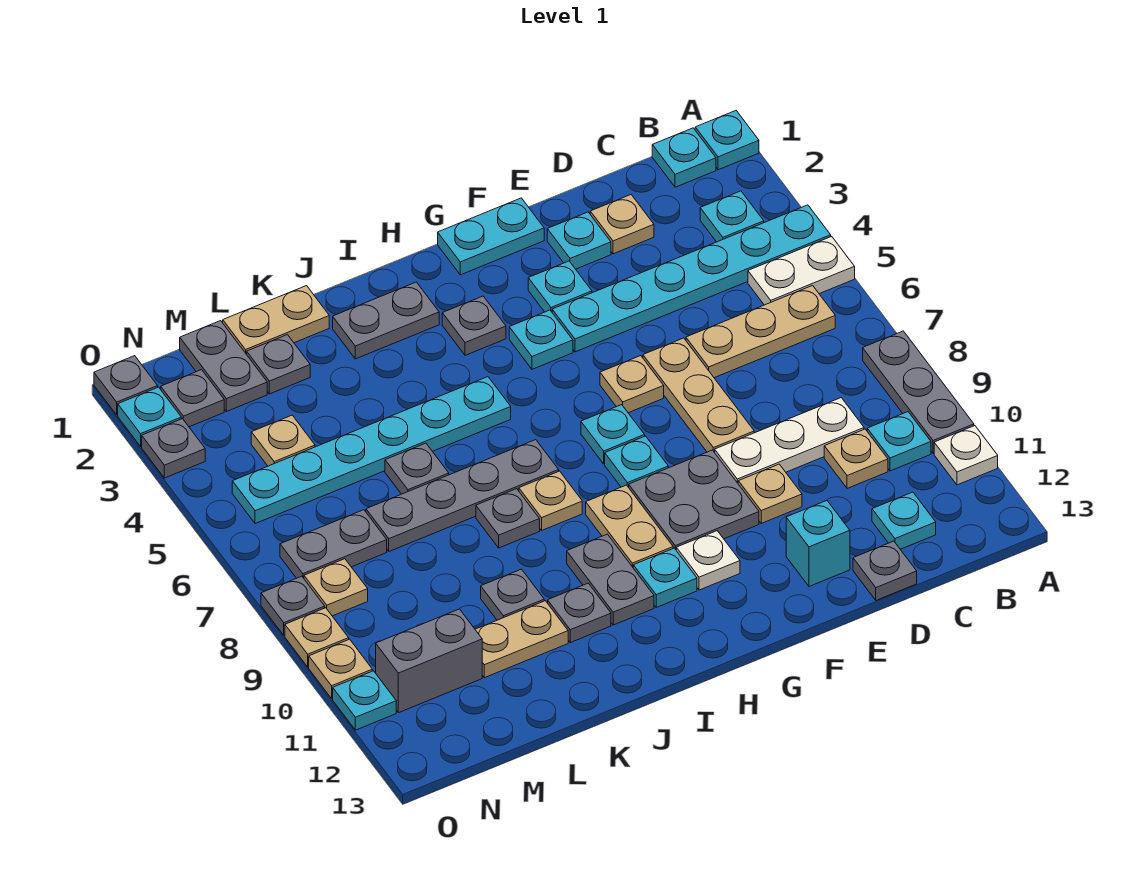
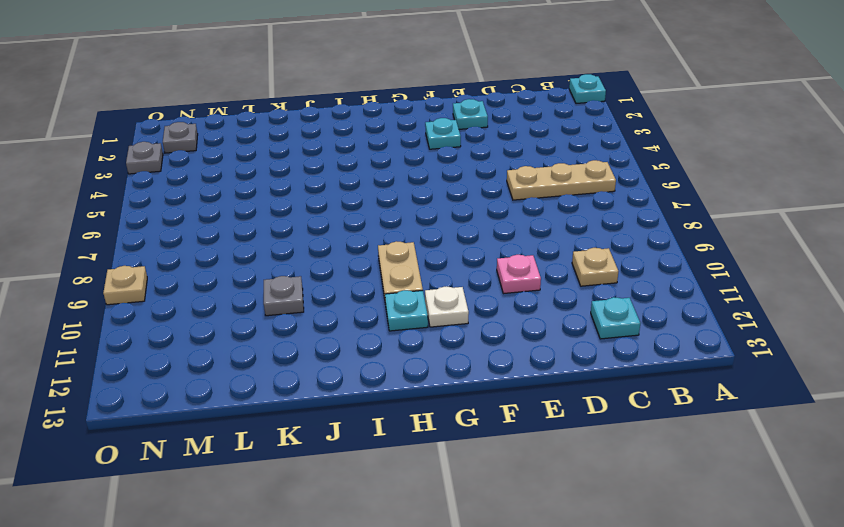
pink 1x1 plate [497,255,541,294] -> tan 1x1 plate [738,464,802,523]
none -> cyan 1x6 plate [552,205,831,352]
none -> white 1x2 plate [748,236,855,305]
none -> grey 1x3 plate [863,331,974,453]
none -> white 1x1 plate [934,426,998,485]

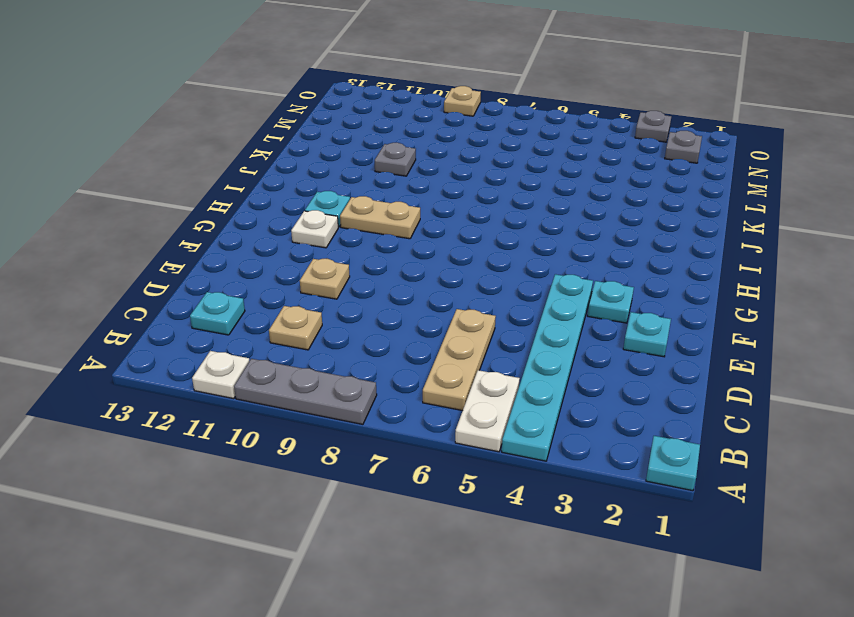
none -> cyan 1x1 plate [652,128,716,187]
none -> cyan 1x1 plate [700,191,764,242]
none -> cyan 1x1 plate [867,412,931,471]
none -> white 1x3 plate [715,398,864,483]

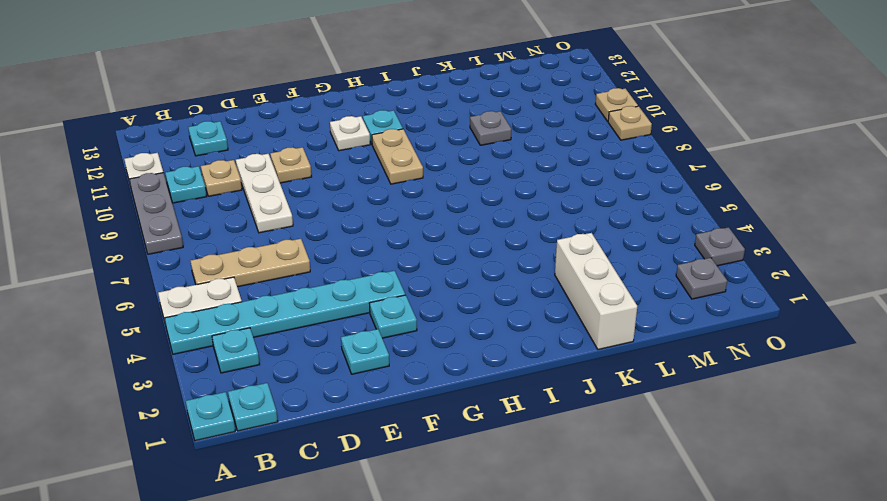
white 1x3 plate [236,154,293,233] -> white 1x3 plate turned to [715,398,864,483]
white 1x3 brick [555,233,637,350] -> tan 1x2 plate [223,286,329,354]
none -> tan 1x1 plate [590,195,654,254]
none -> grey 1x1 plate [853,541,917,600]
none -> tan 1x3 plate [643,338,754,453]
none -> cyan 1x1 brick [786,500,850,586]

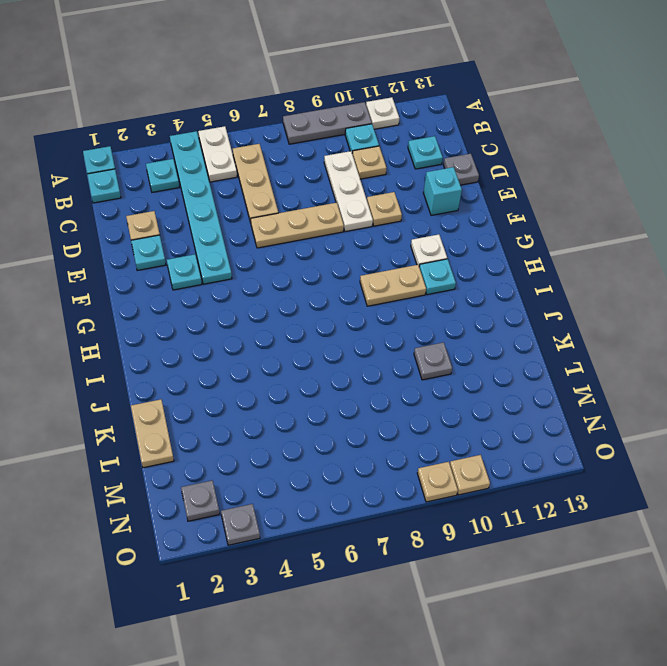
none -> cyan 1x2 plate [438,198,544,275]
none -> tan 1x1 plate [600,356,664,413]
none -> grey 2x2 plate [629,450,759,550]
none -> cyan 1x1 plate [509,310,573,369]

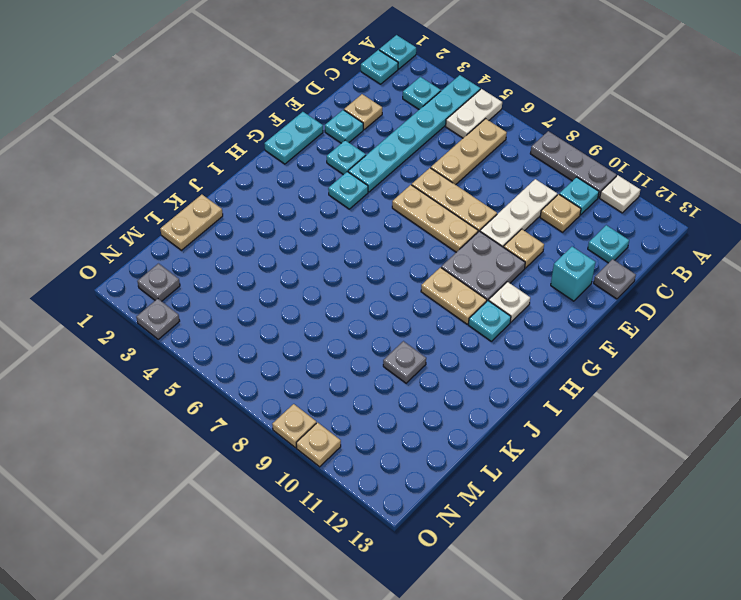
tan 1x3 plate [392,185,478,252] -> tan 1x1 plate [600,356,664,413]
none -> cyan 1x1 plate [581,405,645,464]
none -> cyan 1x1 plate [605,436,668,487]
none -> grey 1x1 plate [442,296,506,355]
none -> grey 1x2 plate [333,282,439,359]

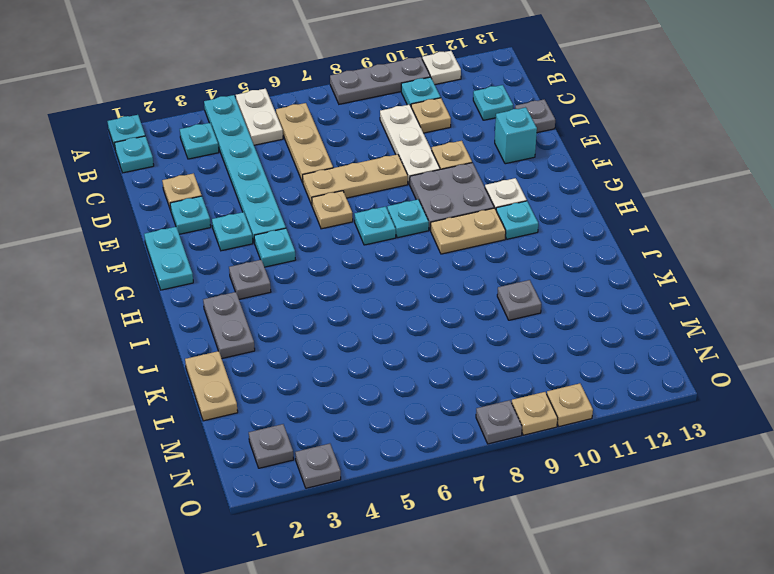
none -> cyan 1x6 plate [232,377,511,524]
none -> grey 1x4 plate [366,440,559,551]
none -> tan 1x1 plate [519,471,582,530]
none -> grey 1x2 plate [567,534,654,625]

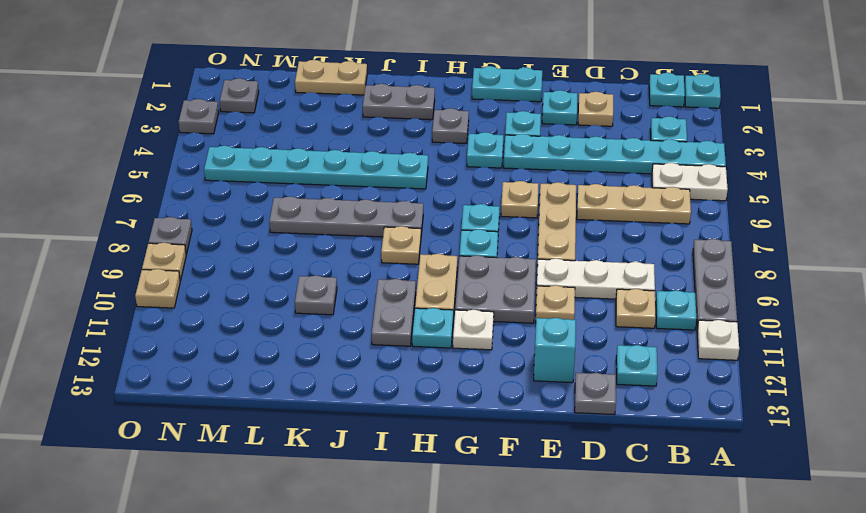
none -> grey 1x1 plate [476,489,540,548]
none -> grey 1x1 plate [548,583,611,643]
none -> grey 1x1 plate [385,443,449,494]
none -> tan 1x2 plate [475,601,568,678]

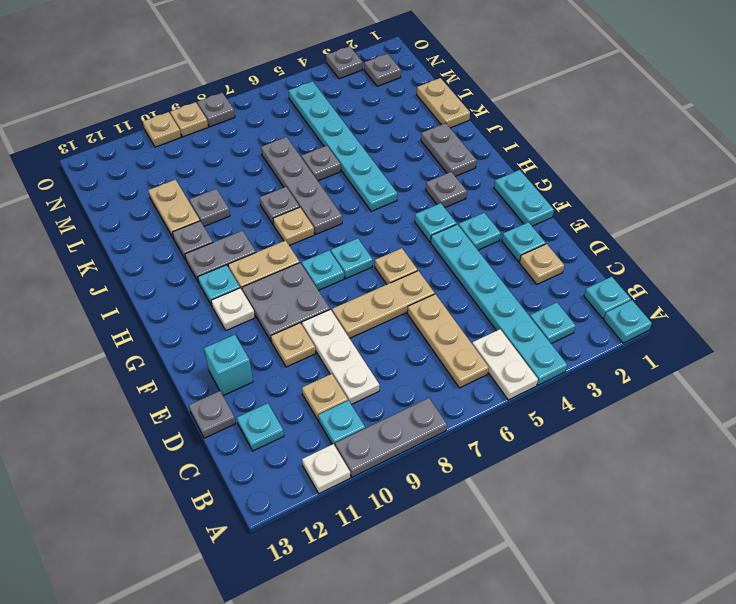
none -> grey 1x1 plate [247,335,310,394]
none -> grey 1x2 plate [180,321,267,412]
none -> tan 1x1 plate [251,415,315,466]
none -> grey 1x2 plate [280,510,387,578]

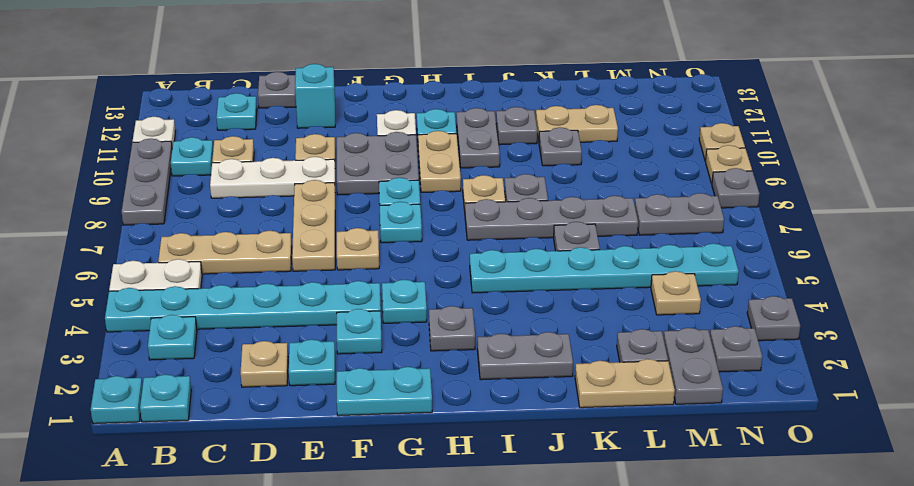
none -> grey 1x2 brick [376,609,482,713]
none -> tan 1x1 plate [304,559,368,616]
none -> grey 1x1 plate [94,356,158,415]
none -> cyan 1x1 plate [118,387,181,446]

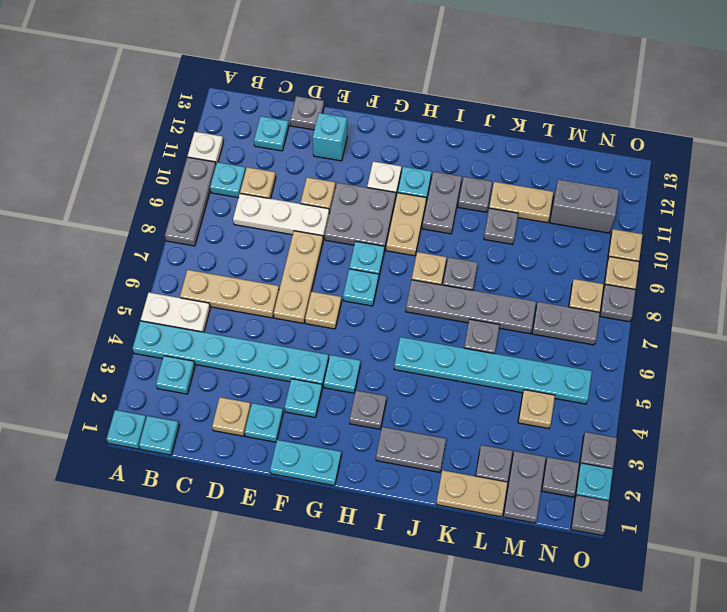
none -> cyan 1x1 plate [333,671,396,730]

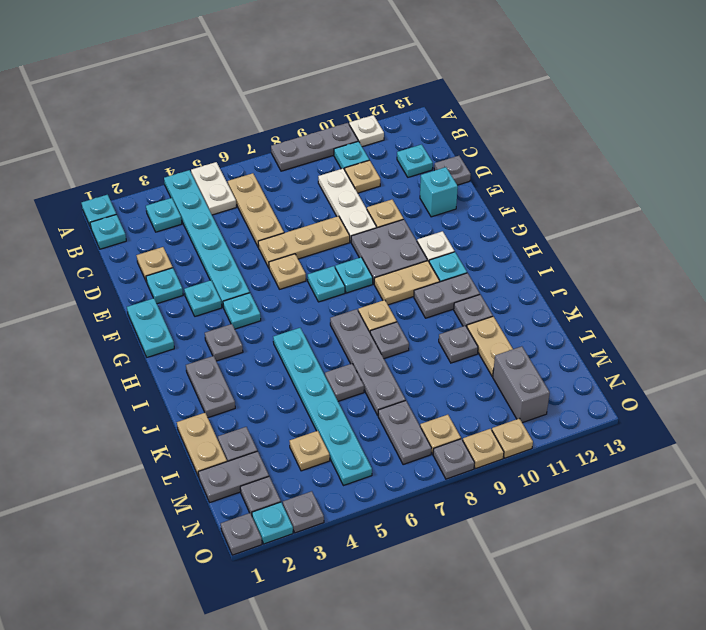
none -> cyan 1x1 plate [333,671,396,730]

